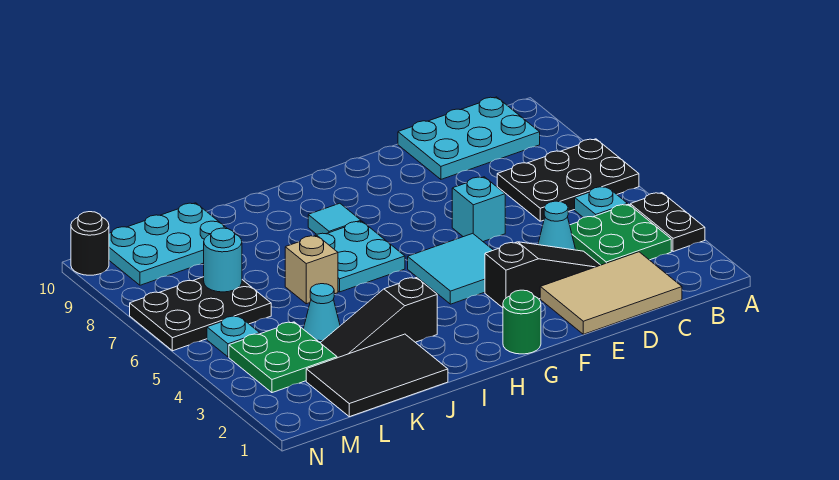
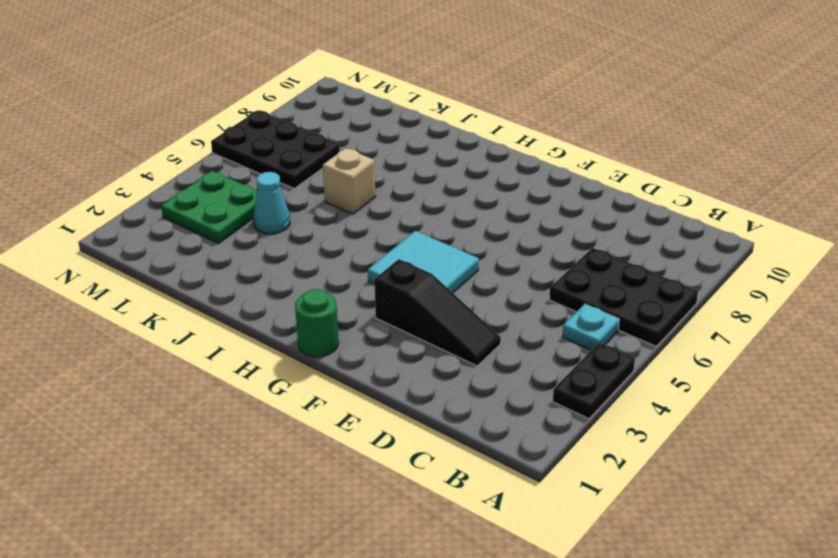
none -> green 2x2 plate [570,204,671,265]
none -> cyan 2x3 plate [398,97,540,179]
none -> tan 2x3 tile [540,252,682,334]

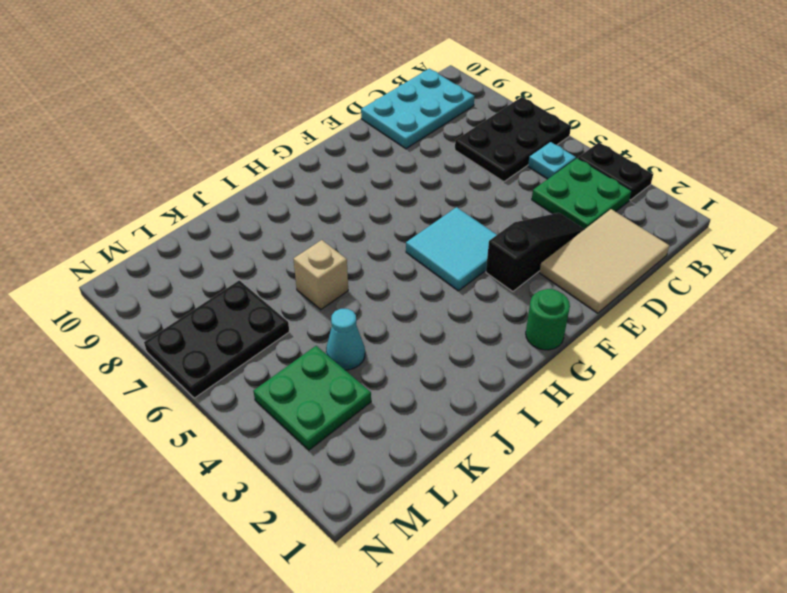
none -> cyan 1x1 cone [538,201,575,250]
none -> cyan 1x1 brick [452,177,505,242]
none -> cyan 2x2 plate [315,221,405,292]

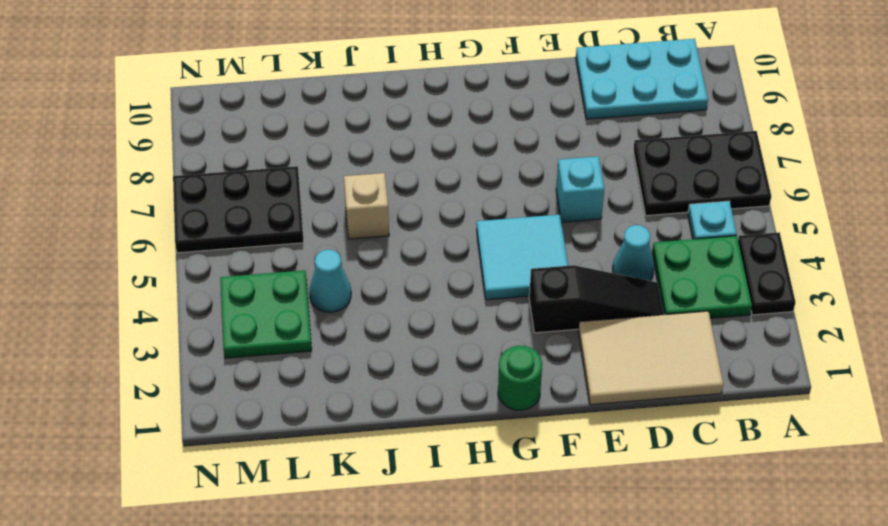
none -> cyan 2x2 plate [315,221,405,292]
none -> cyan 1x1 tile [308,203,361,234]
none -> black 1x3 slope [321,278,437,358]

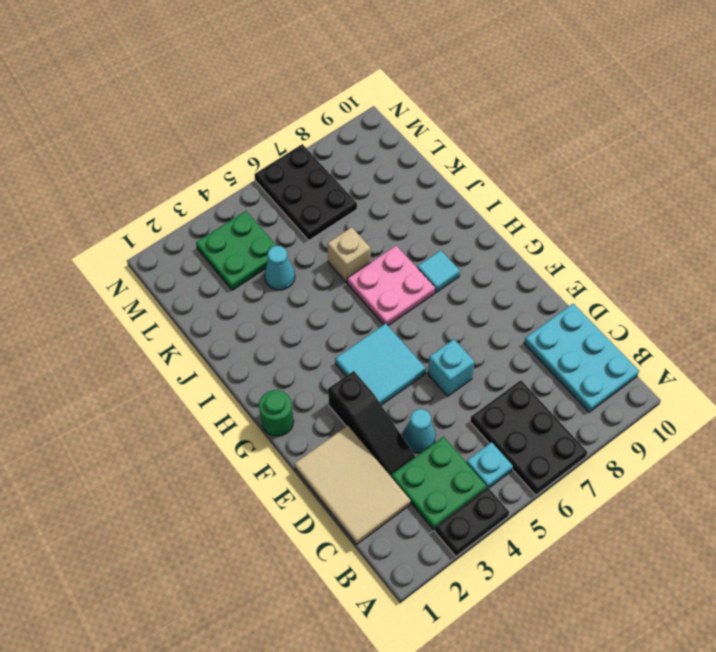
pink 2x2 plate [347,246,435,326] -> cyan 2x2 plate [315,221,405,292]
none -> black 1x3 slope [321,278,437,358]
none -> black 2x3 tile [306,334,448,417]
none -> cyan 2x3 plate [109,203,227,285]

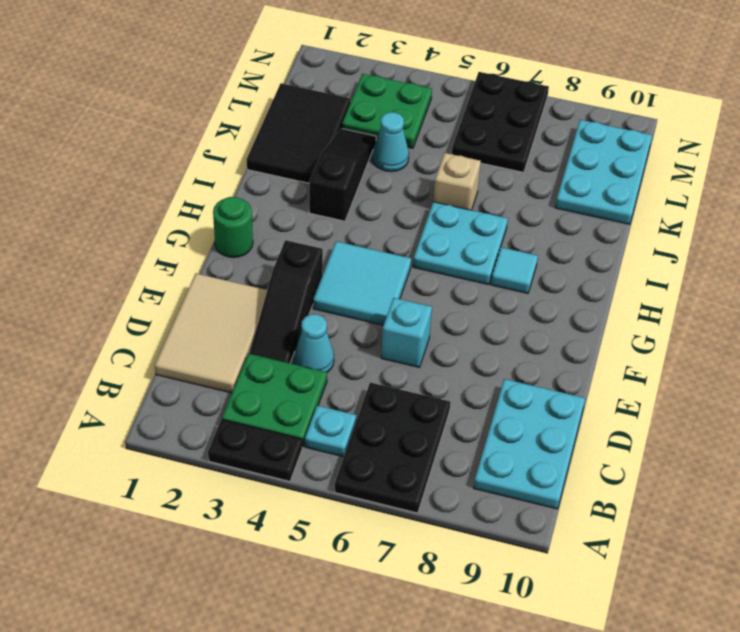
none -> cyan 1x1 plate [207,316,260,357]
none -> black 1x1 round brick [71,212,109,275]
none -> cyan 1x1 round brick [204,228,242,292]

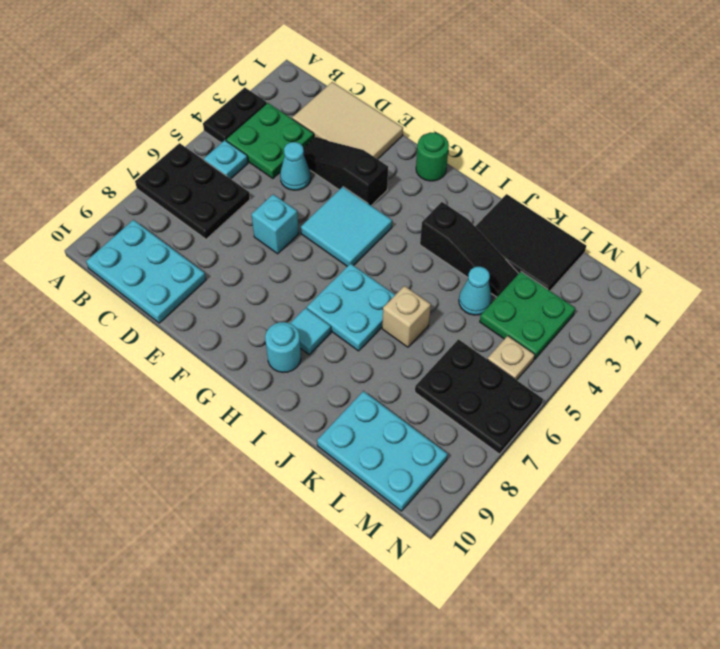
cyan 1x1 round brick [265,322,301,372] -> cyan 1x1 round brick moved to [204,228,242,292]
tan 1x1 plate [487,336,535,380] -> cyan 1x1 plate [207,316,260,357]
none -> black 1x1 round brick [71,212,109,275]

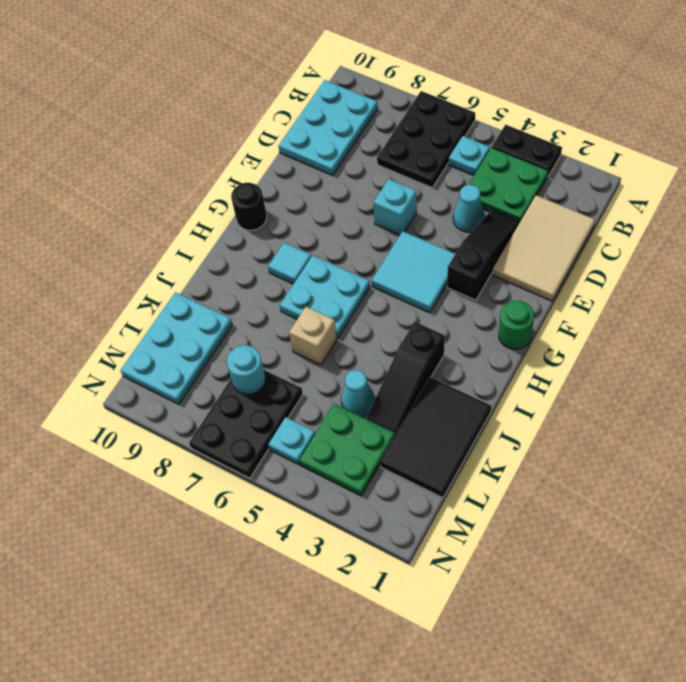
black 1x1 round brick [231,183,267,230] -> black 1x1 round brick moved to [71,212,109,275]

